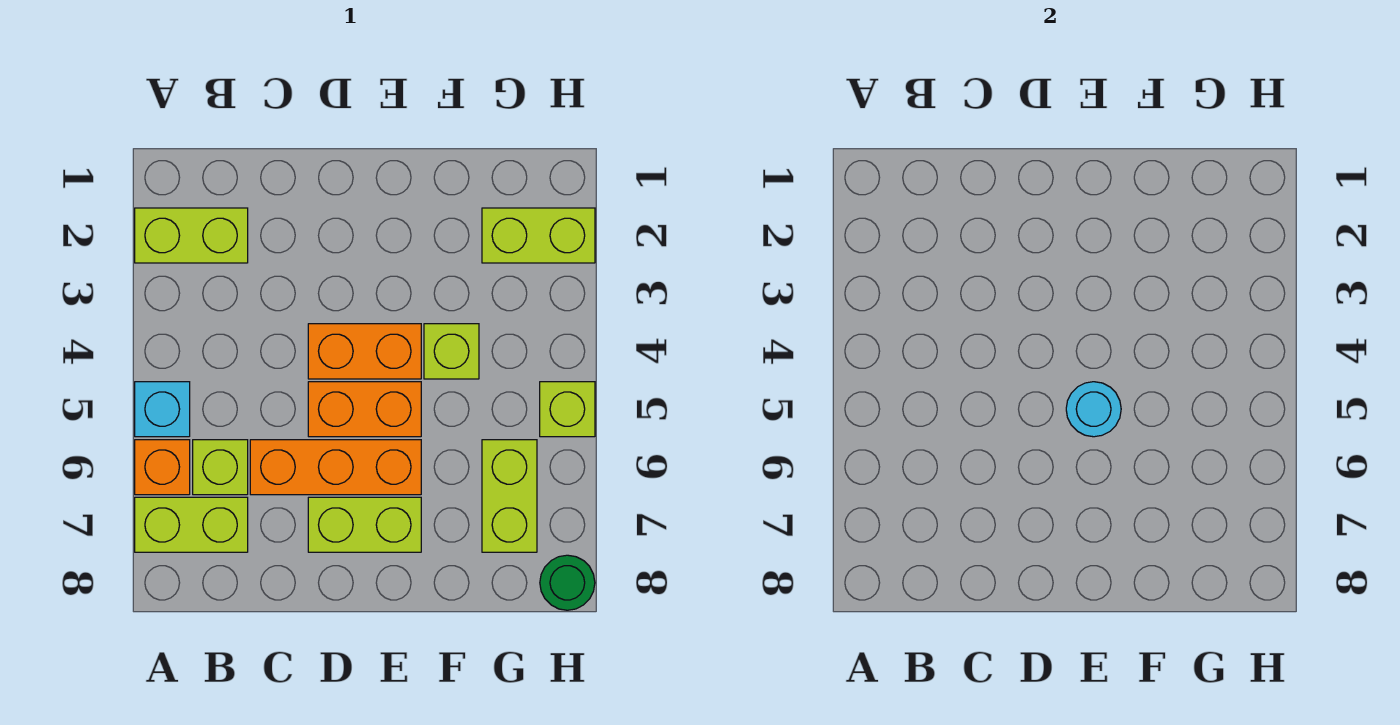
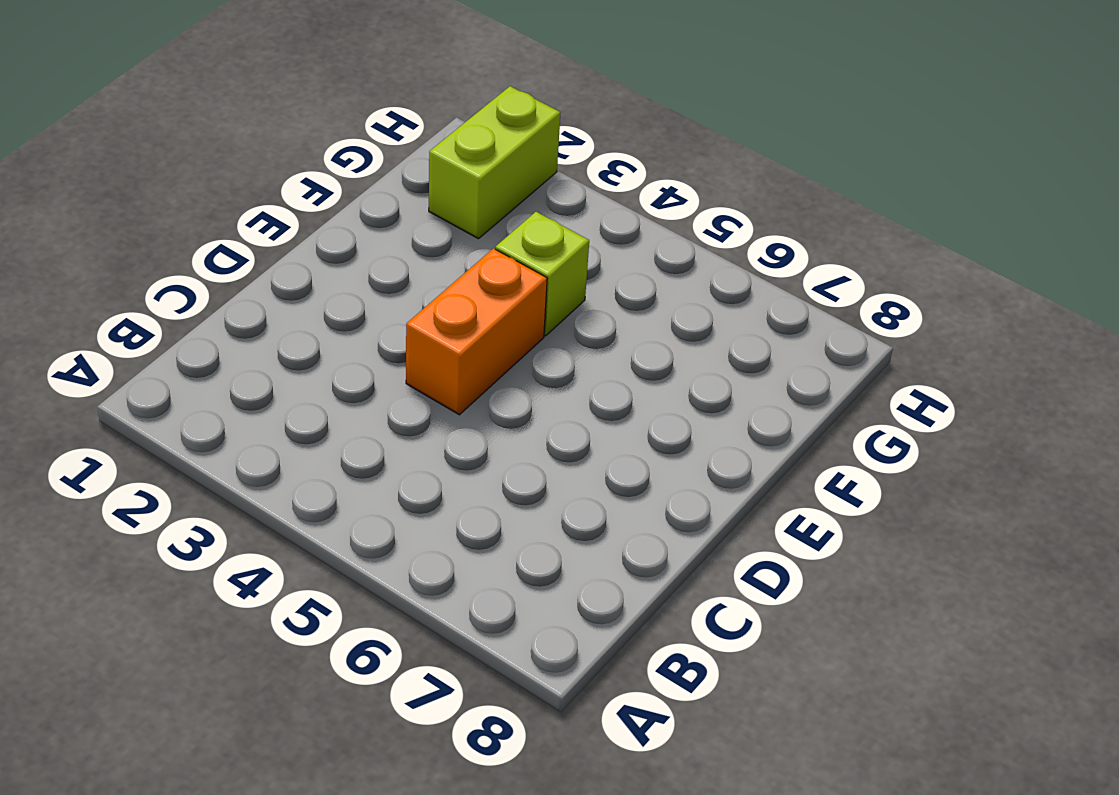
none -> lime 1x2 brick [135,208,248,263]
none -> cyan 1x1 brick [135,382,190,437]
none -> orange 1x1 brick [135,440,190,495]

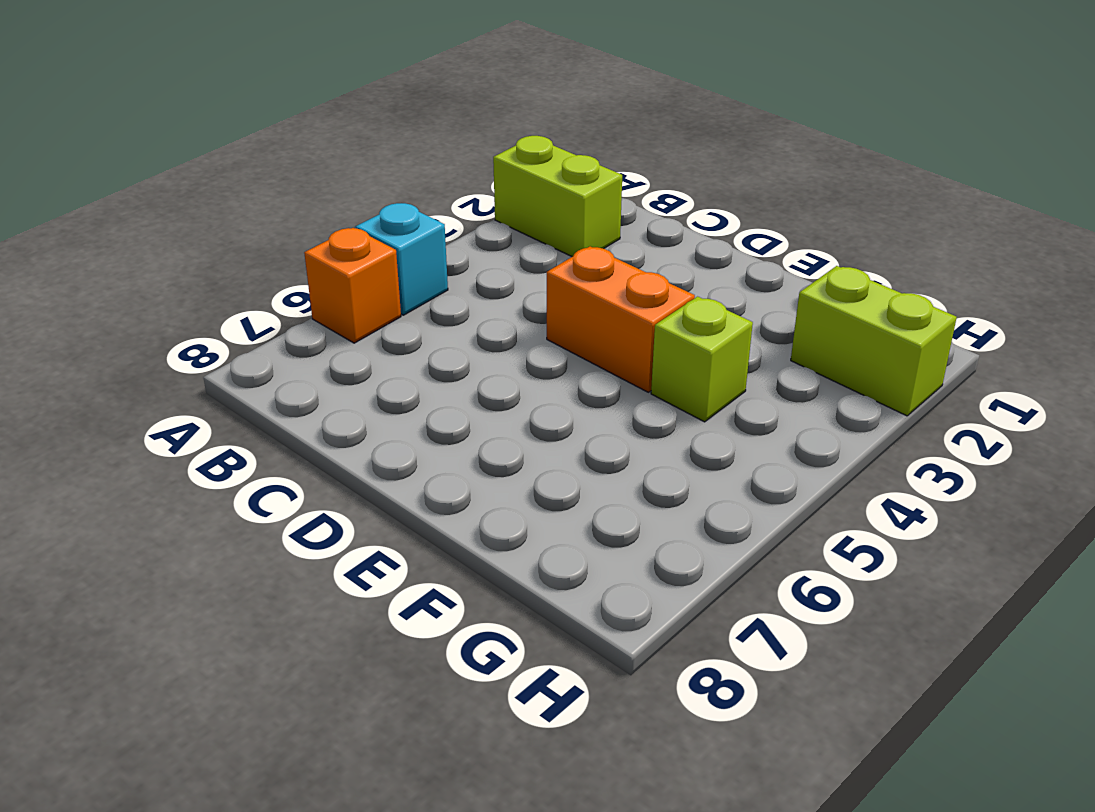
none -> lime 1x2 brick [135,497,248,552]
none -> lime 1x1 brick [193,440,248,495]
none -> orange 1x3 brick [250,440,421,495]

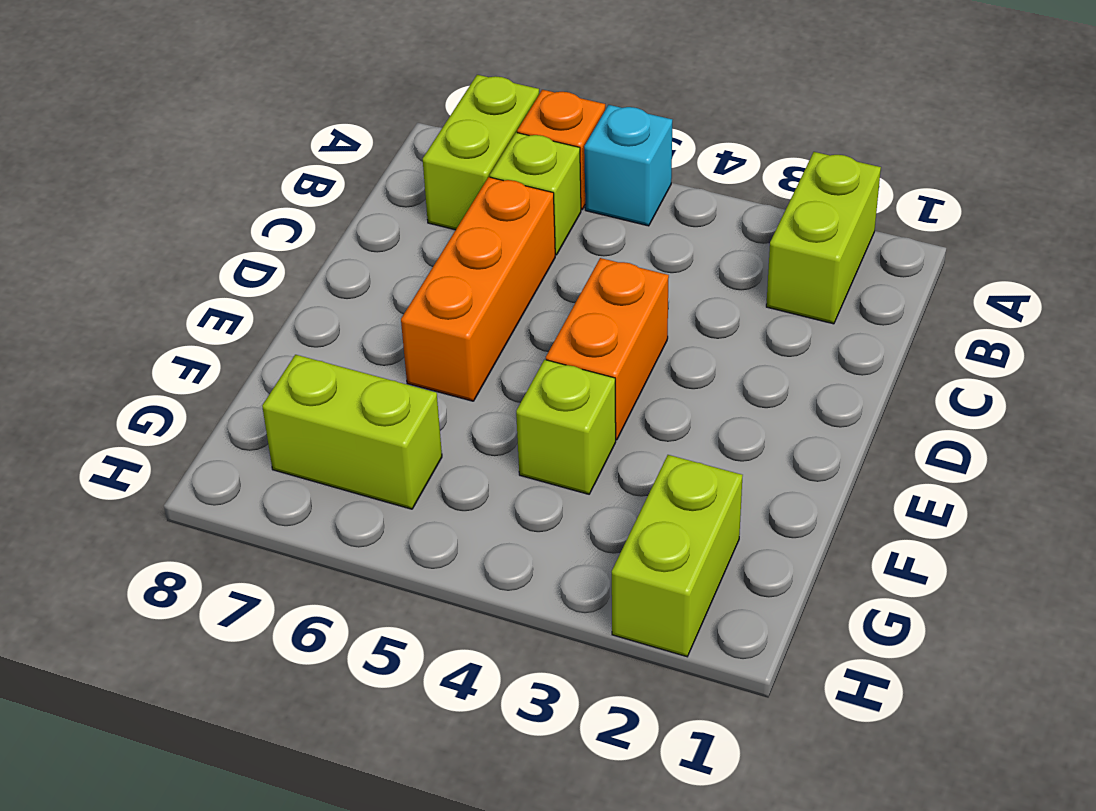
none -> orange 1x2 brick [308,382,421,437]
none -> lime 1x2 brick [308,497,421,552]
none -> lime 1x1 brick [540,382,595,437]

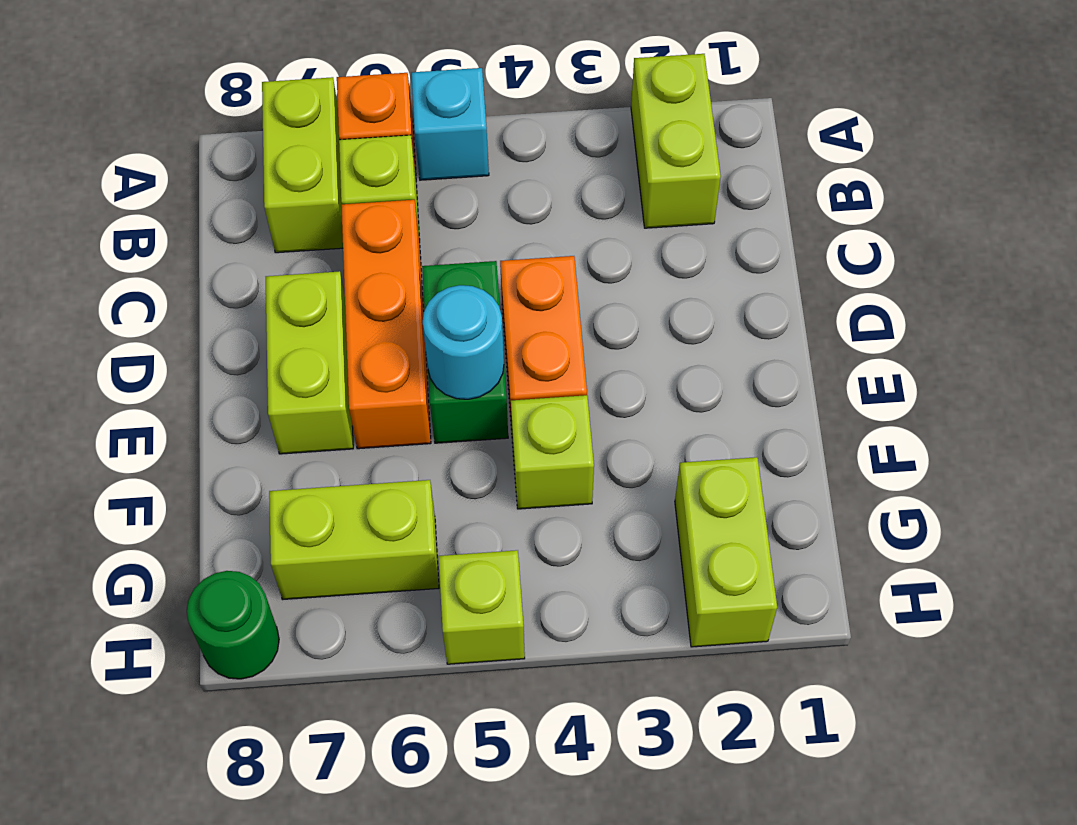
green 1x2 brick [422,261,508,443] -> orange 1x2 brick [308,382,421,437]

